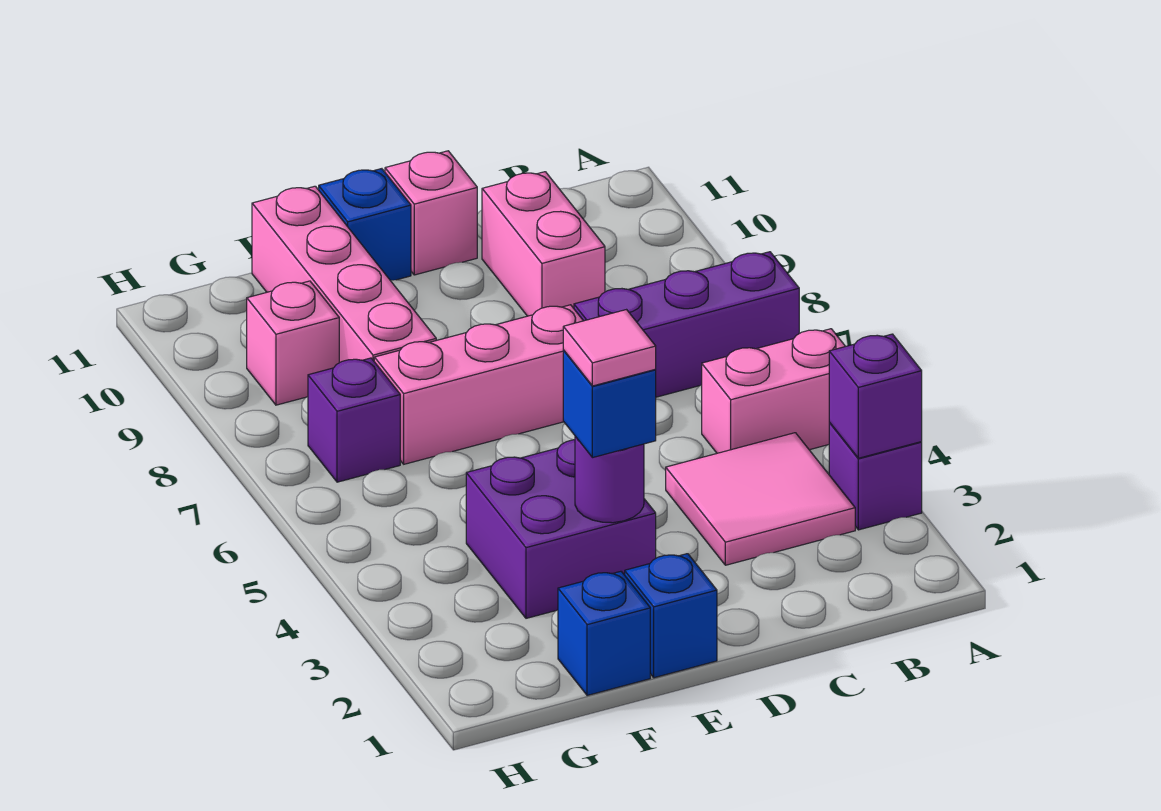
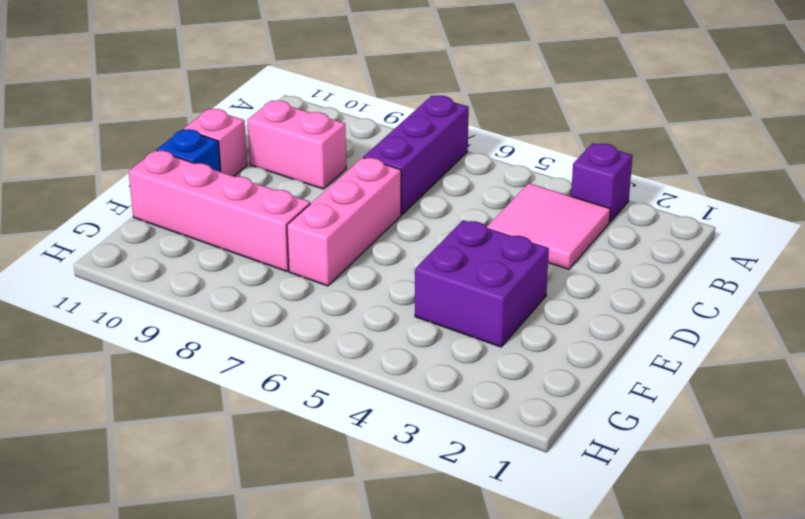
none -> pink 1x2 brick [702,329,845,453]
none -> blue 1x1 brick [625,554,717,678]
none -> blue 1x1 brick [558,571,650,696]

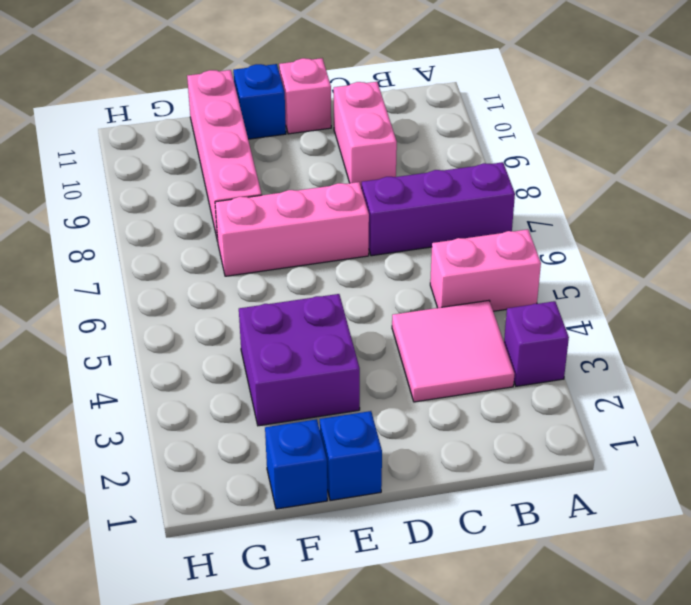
none -> purple 1x1 brick [308,358,400,482]
none -> pink 1x1 brick [247,281,339,405]
none -> purple 1x1 brick [829,334,922,458]

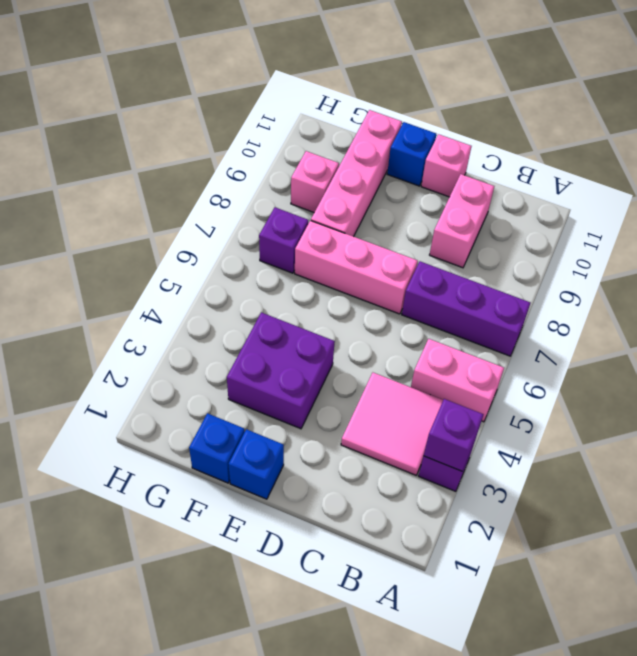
none -> purple 1x1 round brick [575,436,644,523]
none -> blue 1x1 brick [563,350,656,458]
none -> pink 1x1 tile [563,310,656,386]

